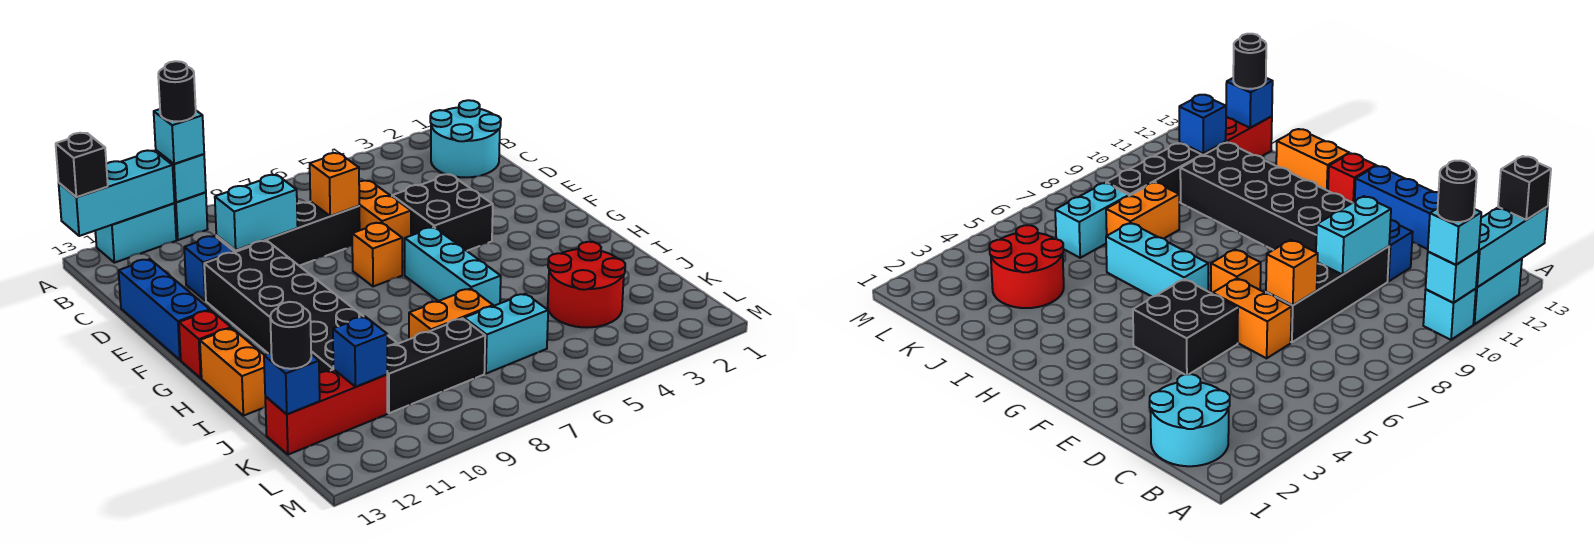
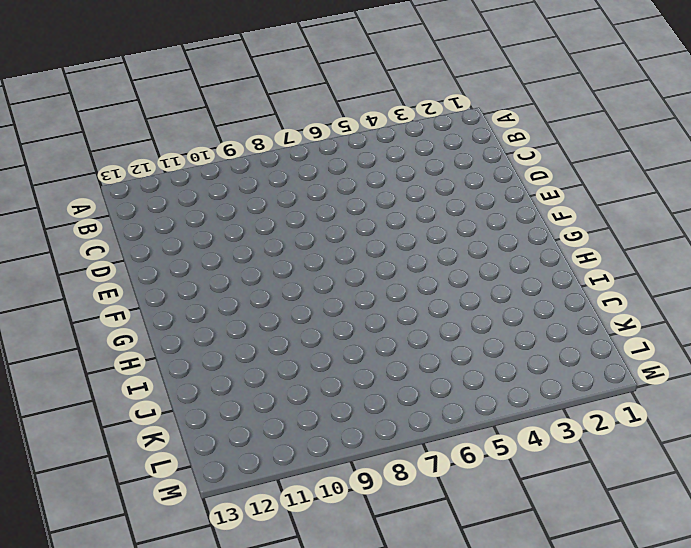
none -> cyan 1x1 brick [174,192,207,240]
none -> cyan 1x2 brick [95,203,176,263]
none -> cyan 2x2 round brick [430,100,501,177]

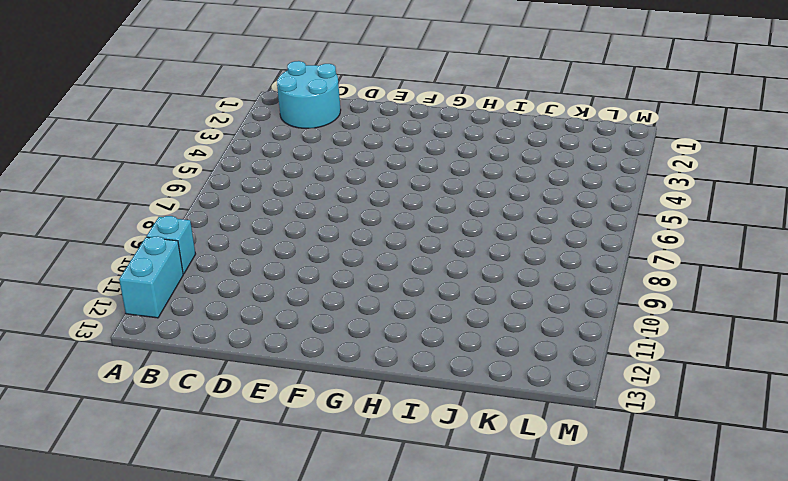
none -> orange 1x2 brick [359,181,411,250]
none -> black 1x4 brick [216,202,360,266]
none -> blue 1x1 brick [184,236,234,300]

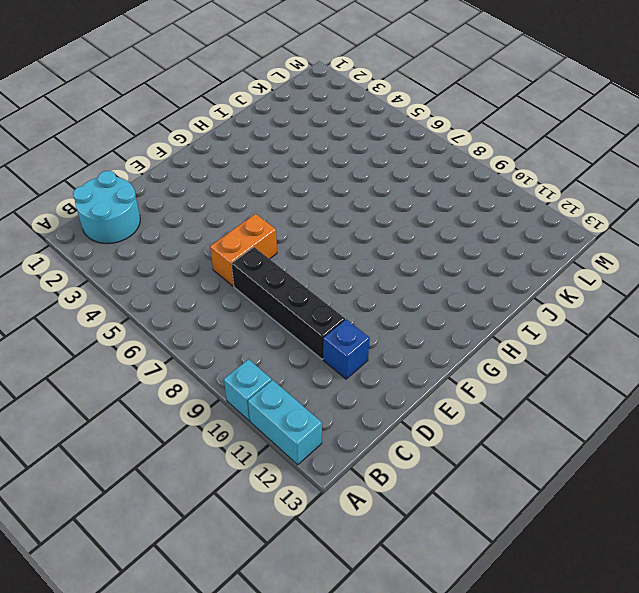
none -> blue 1x3 brick [119,259,210,360]
none -> black 2x2 brick [392,174,493,251]
none -> black 2x6 brick [204,241,397,373]

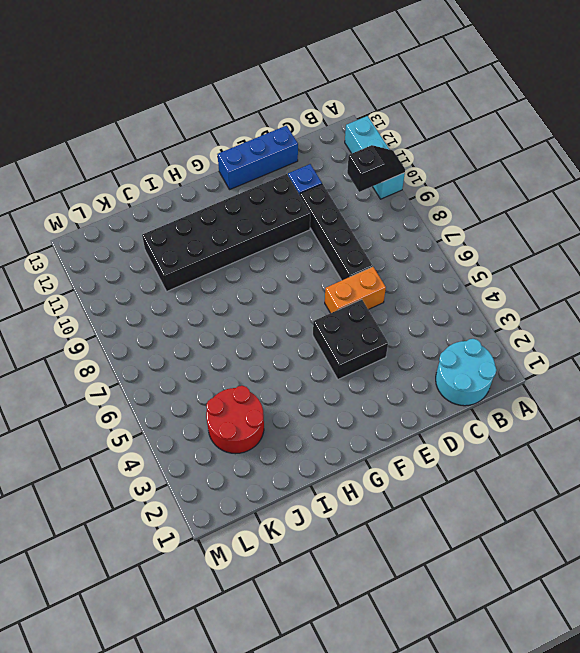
black 1x2 slope [347,145,405,192] -> cyan 1x1 brick [156,150,206,202]
none -> orange 1x1 brick [352,223,402,287]
none -> cyan 1x3 brick [405,227,501,306]
none -> red 1x1 brick [179,310,231,378]

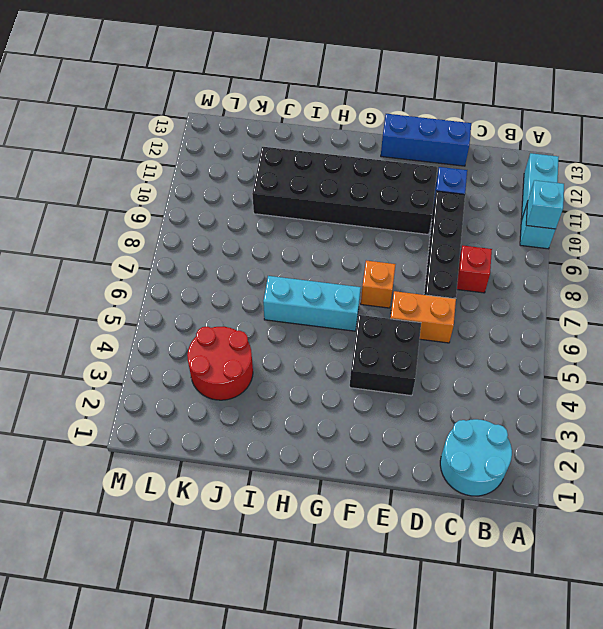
red 1x1 brick [457,246,492,293] -> red 1x1 brick moved to [179,310,231,378]
none -> orange 1x2 brick [200,328,266,416]
none -> orange 1x2 brick [409,289,493,339]
none -> cyan 1x2 brick [464,294,548,374]

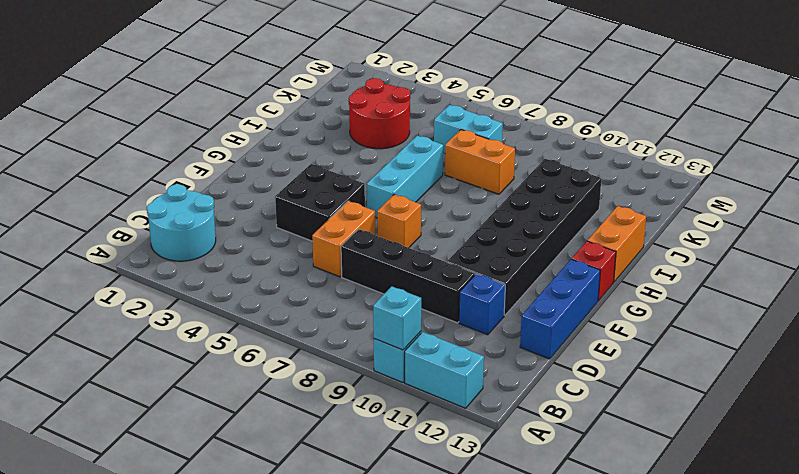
none -> black 1x3 brick [387,318,485,413]
none -> red 1x3 brick [265,369,387,455]
none -> cyan 1x3 brick [59,150,174,236]

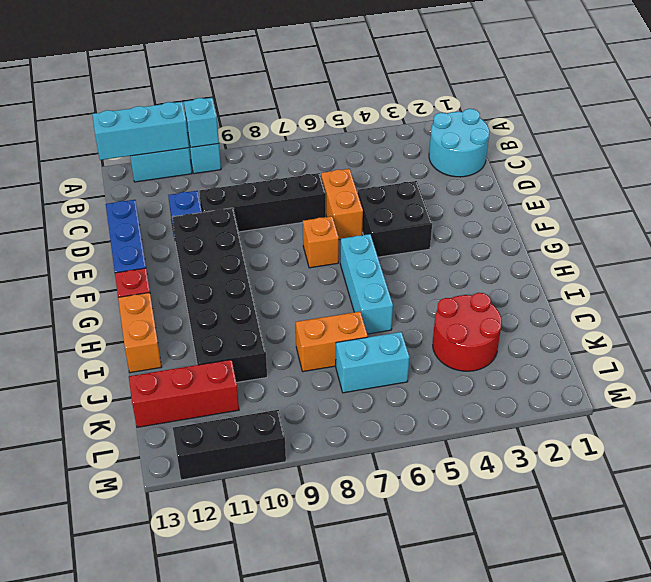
black 1x3 brick [173,410,286,480] -> black 1x3 brick moved to [387,318,485,413]
none -> orange 1x1 brick [310,153,359,216]
none -> cyan 1x2 brick [215,175,298,250]
none -> blue 1x1 brick [333,316,387,387]

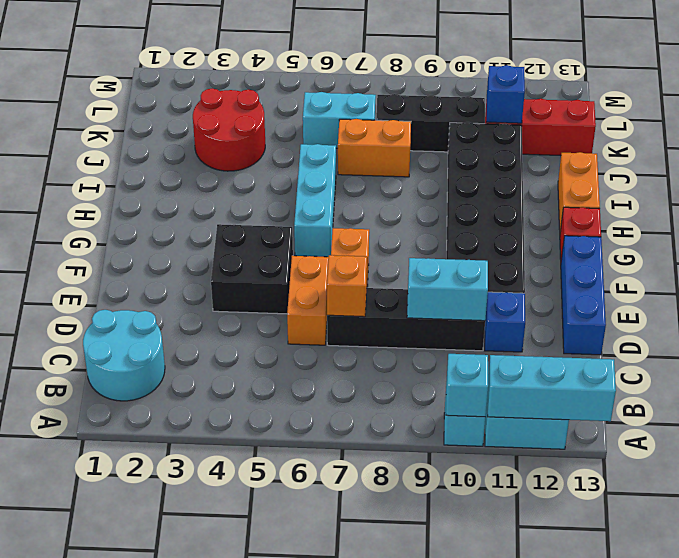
none -> blue 1x1 brick [264,353,320,414]
none -> cyan 1x1 brick [154,109,204,164]
none -> black 1x1 brick [56,133,108,197]

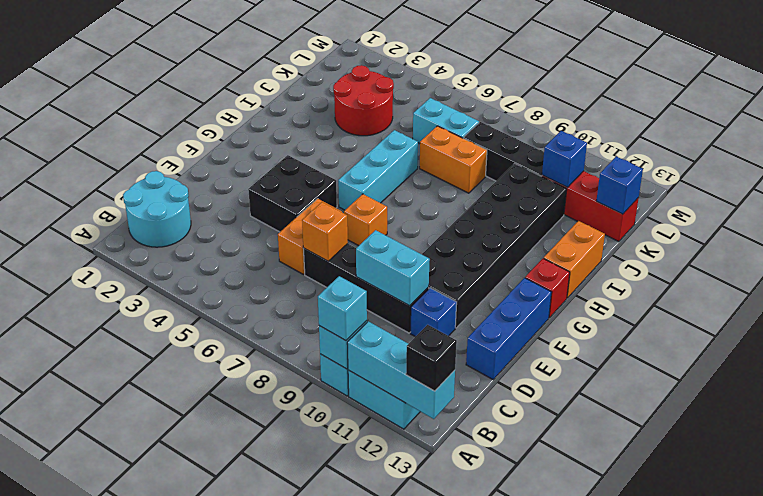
none -> black 1x1 round brick [270,302,311,369]
none -> black 1x1 round brick [158,61,196,122]

